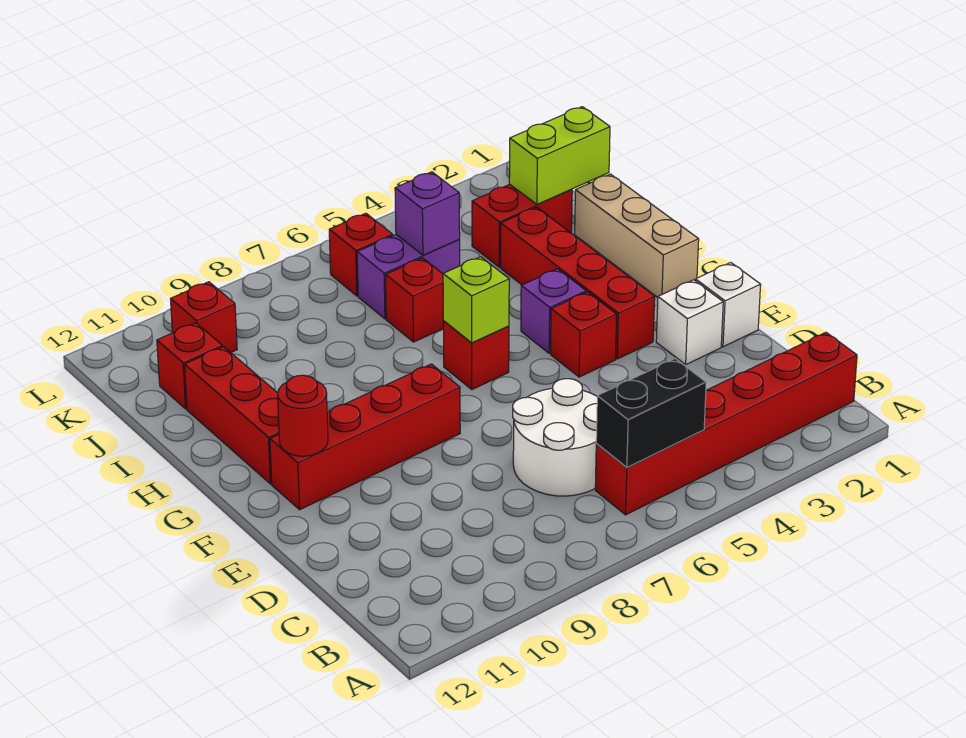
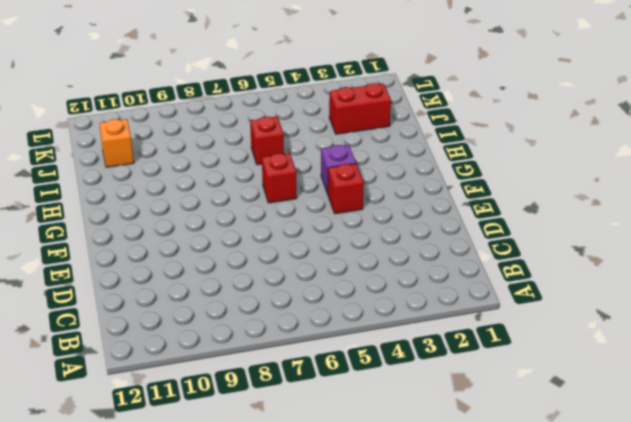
orange 1x1 brick [99,119,134,167] -> red 1x1 brick [157,323,222,409]
none -> red 1x6 brick [595,332,857,515]
none -> white 2x2 round brick [513,379,597,496]
none -> white 1x1 brick [695,263,761,347]

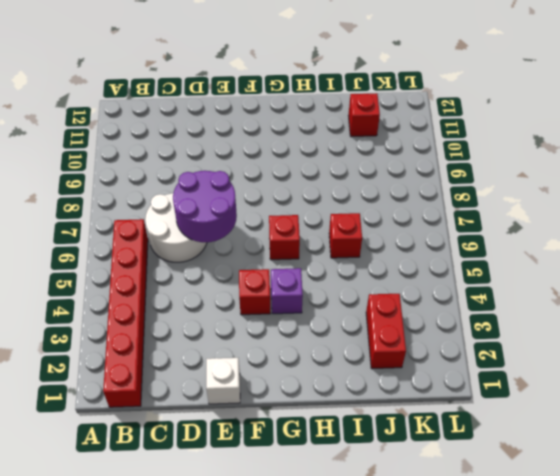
purple 2x2 round brick [173,171,237,242] -> none
none -> white 1x1 brick [656,280,723,365]
none -> red 1x4 brick [501,207,655,359]
none -> red 1x4 brick [270,364,460,510]

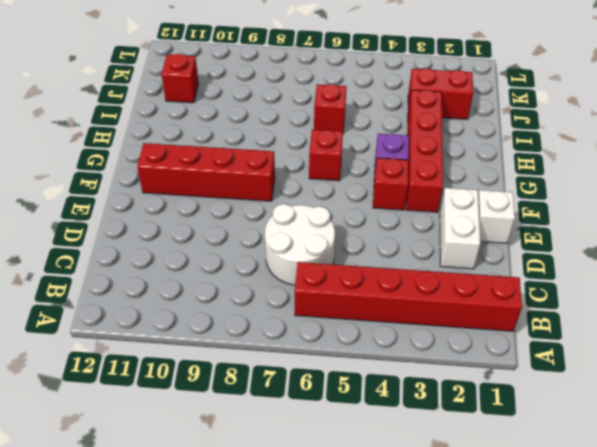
white 1x2 brick [440,188,480,269] -> white 1x1 brick [656,280,723,365]
none -> tan 1x3 brick [575,174,699,297]
none -> red 1x3 brick [184,347,279,484]
none -> purple 1x2 brick [357,235,460,319]

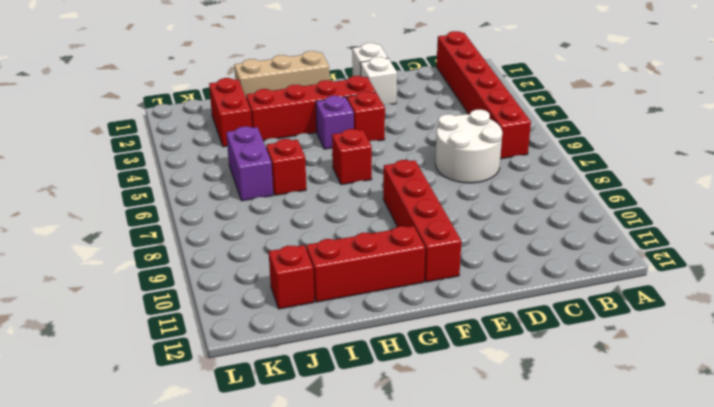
none -> red 1x1 brick [329,213,393,296]
none -> red 1x1 brick [171,282,237,352]
none -> black 1x2 brick [596,359,706,467]

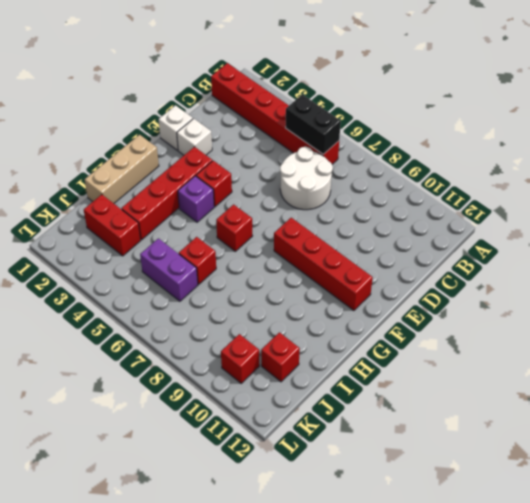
none -> red 1x3 brick [184,347,279,484]
none -> red 1x1 brick [329,213,393,296]
none -> red 1x1 round brick [278,375,328,456]

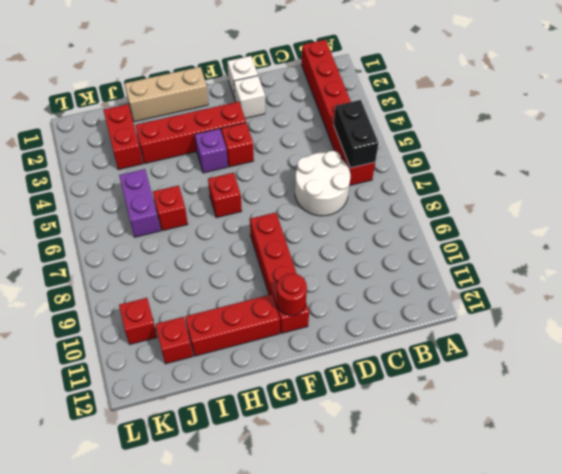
none -> red 1x1 brick [329,213,393,296]
none -> lime 1x1 brick [443,257,509,343]
none -> lime 1x2 brick [509,107,610,204]

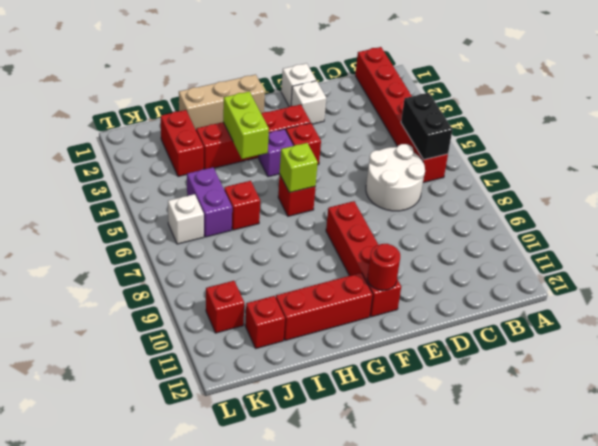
lime 1x2 brick [223,92,269,159] -> lime 1x2 brick moved to [509,107,610,204]
white 1x1 brick [168,194,204,244] -> red 1x1 brick [329,213,393,296]
none -> purple 1x1 brick [395,172,460,255]

